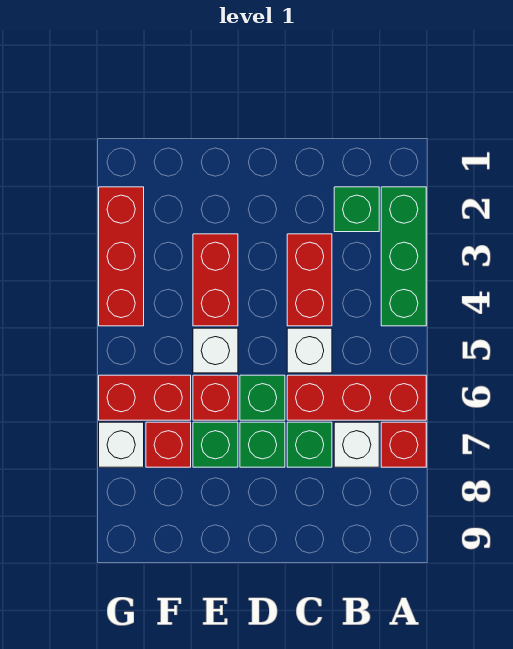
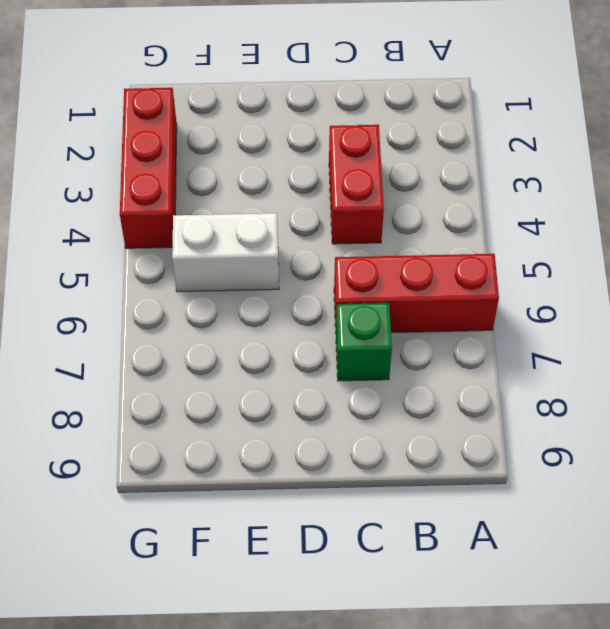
white 1x2 brick [172,213,279,292] -> white 1x1 brick [193,328,238,373]
none -> green 1x3 brick [381,187,426,326]
none -> red 1x1 brick [381,422,426,467]
none -> green 1x1 brick [334,187,379,232]

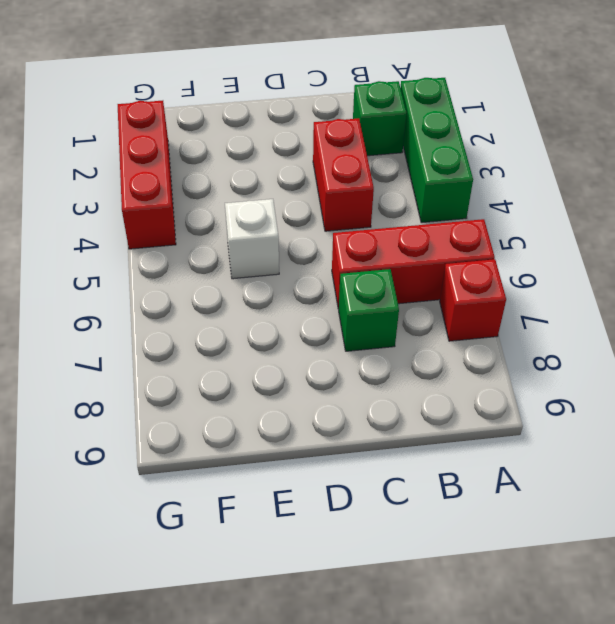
none -> white 1x1 brick [334,422,379,467]
none -> white 1x1 brick [287,328,332,373]
none -> green 1x1 brick [240,375,285,420]

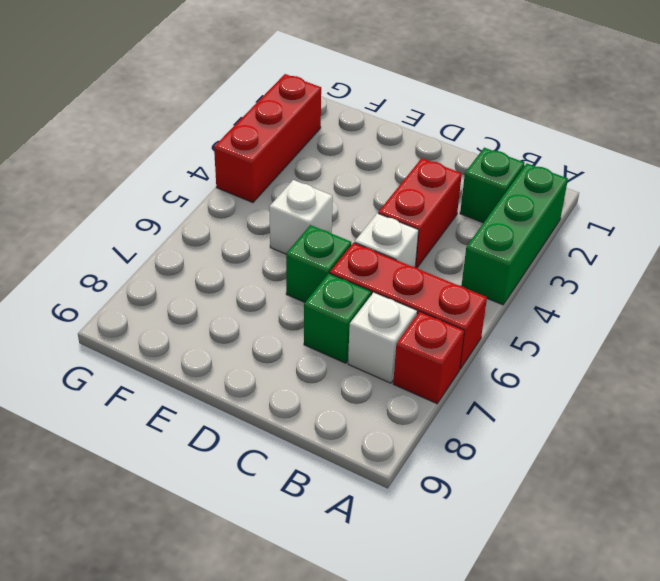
none -> green 1x1 brick [240,422,285,467]
none -> red 1x2 brick [193,234,238,326]
none -> red 1x1 brick [193,375,238,420]

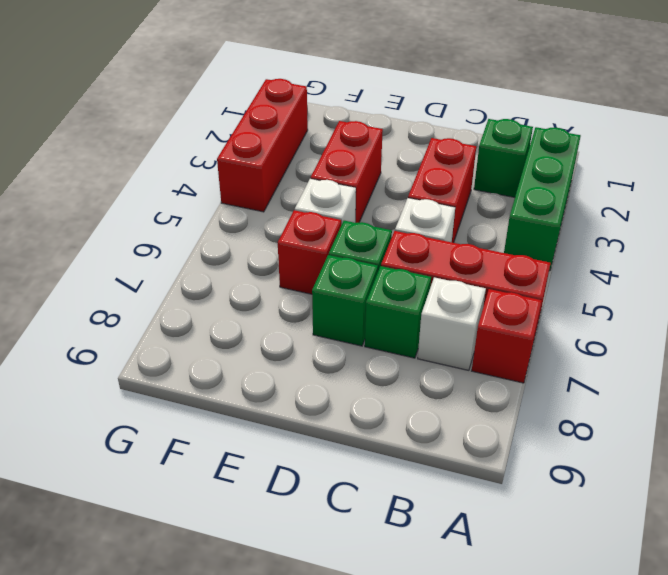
none -> green 1x1 brick [193,422,238,467]
none -> red 1x2 brick [99,375,191,420]
none -> red 1x1 brick [146,422,191,467]

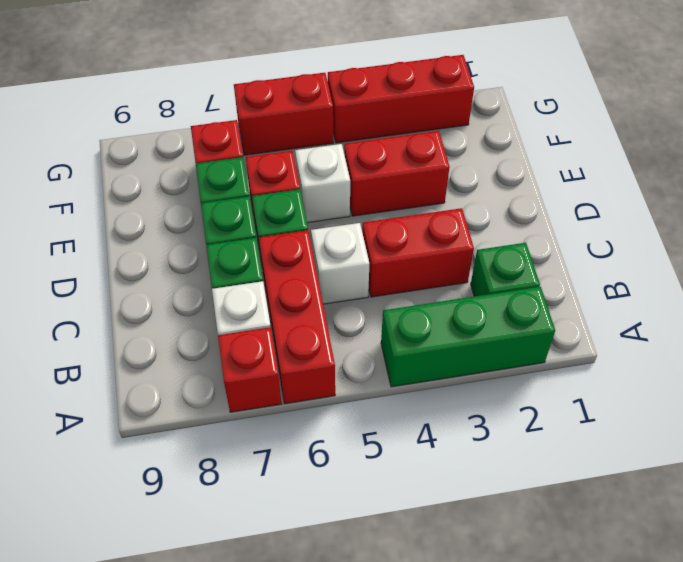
red 1x2 brick [234,73,333,155] -> red 1x2 brick turned to [99,375,191,420]
none -> white 1x1 brick [99,422,144,467]

